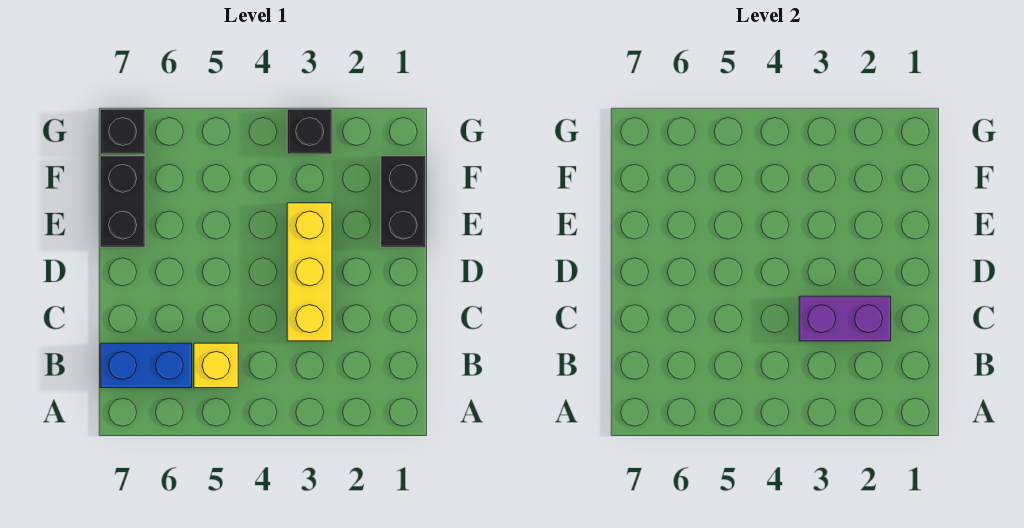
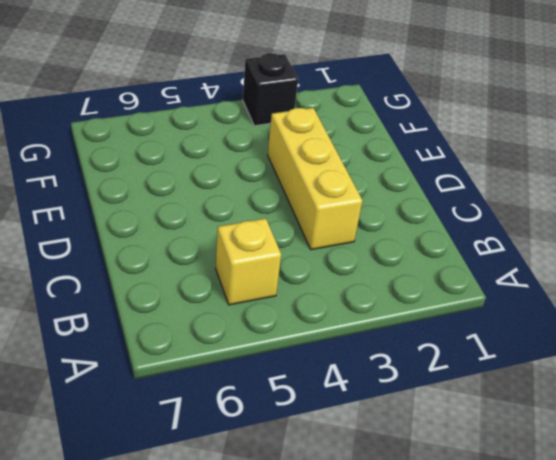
none -> blue 1x2 brick [100,343,192,388]
none -> black 1x2 brick [381,156,426,247]

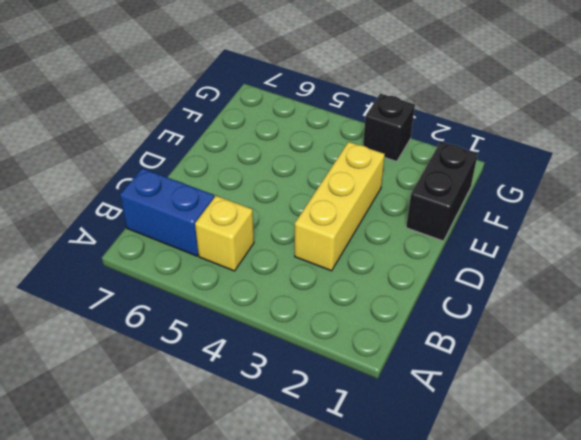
none -> black 1x2 brick [100,156,145,247]
none -> black 1x1 brick [100,109,145,154]

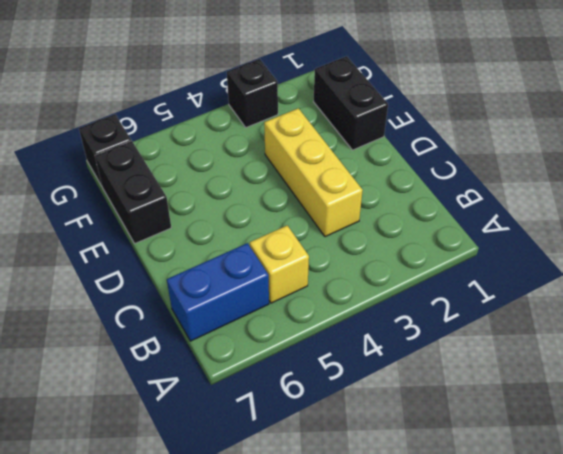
none -> purple 1x2 brick [799,296,891,341]

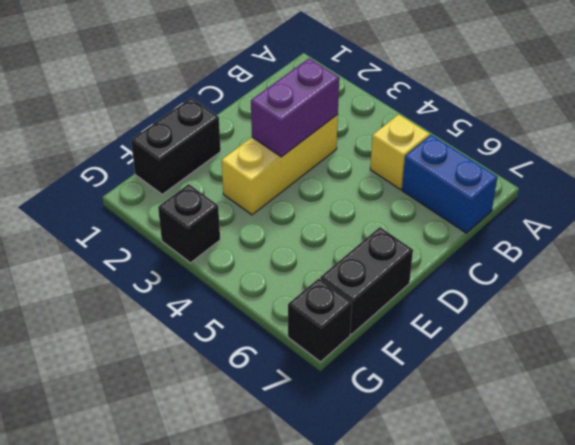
purple 1x2 brick [251,58,339,157] -> purple 1x2 brick turned to [799,296,891,341]

